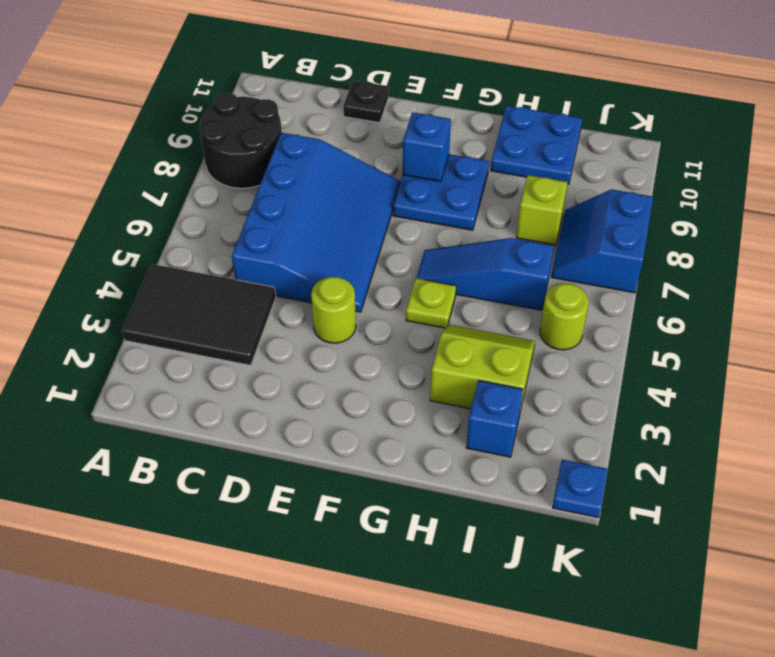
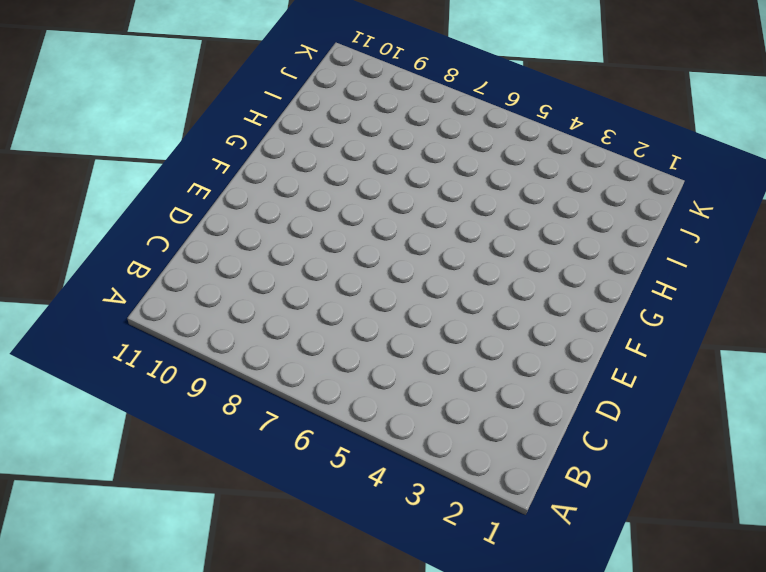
none -> black 2x3 tile [122,264,276,365]
none -> black 2x2 round brick [200,93,282,188]
none -> blue 3x4 slope [232,133,400,312]

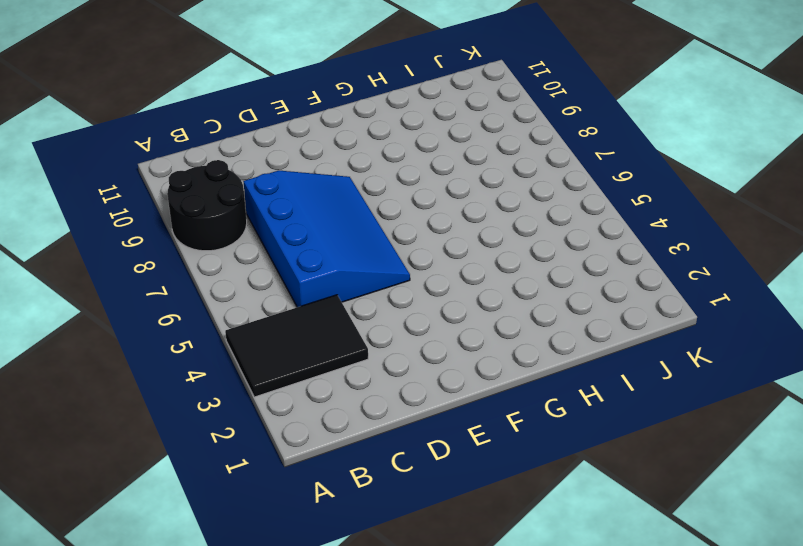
none -> black 1x1 plate [343,80,389,123]
none -> lime 1x1 round brick [311,277,356,343]
none -> blue 2x2 plate [393,154,489,230]

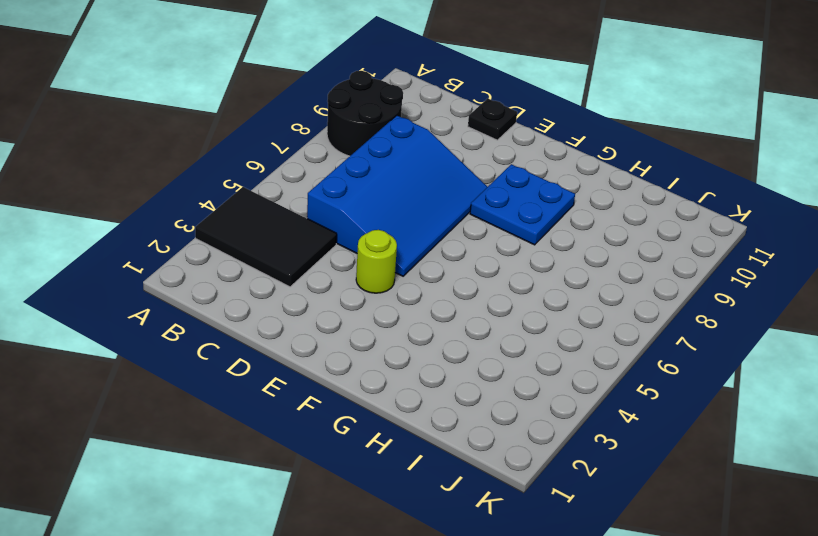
none -> lime 1x1 plate [406,278,456,328]
none -> blue 1x3 slope [417,238,554,310]
none -> lime 2x2 slope [430,325,535,412]

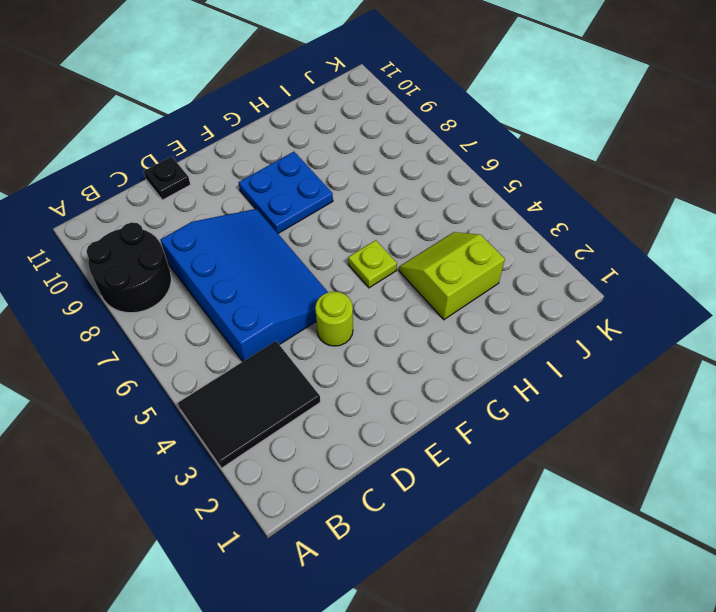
none -> blue 1x3 slope [417,238,554,310]
none -> blue 2x2 plate [491,106,582,184]
none -> blue 1x1 brick [466,380,523,457]

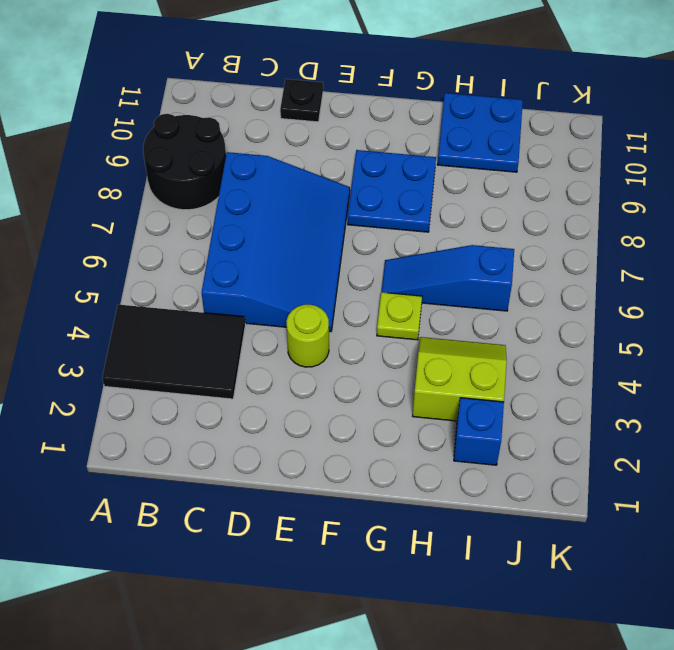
none -> lime 1x1 brick [516,175,567,245]
none -> lime 1x1 round brick [540,283,589,350]
none -> blue 2x2 slope [551,189,653,293]

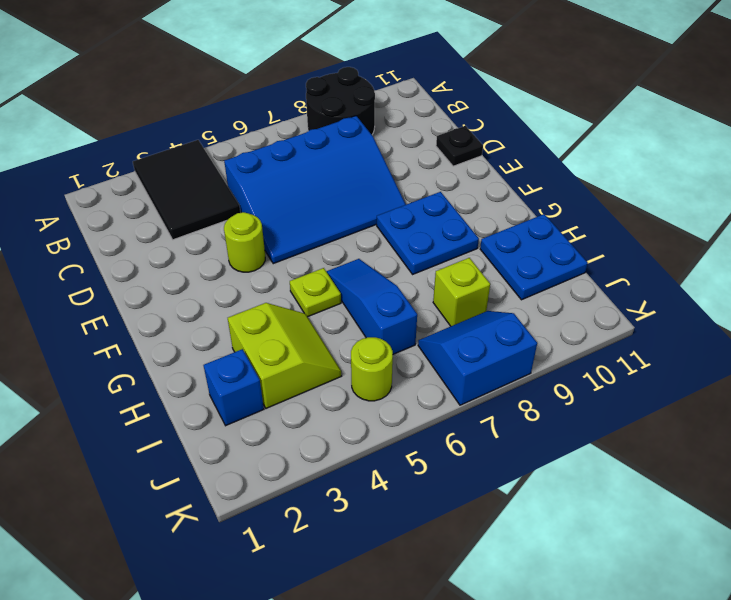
none -> blue 1x1 plate [553,460,607,517]
none -> blue 1x1 brick [403,112,451,182]

